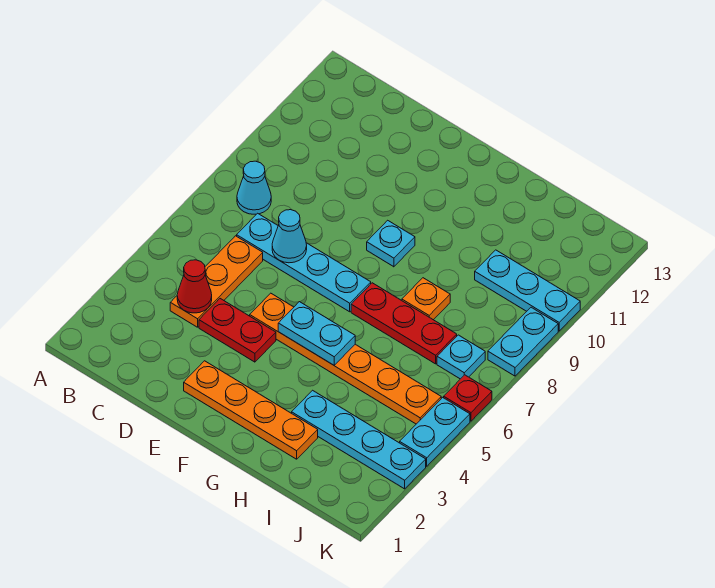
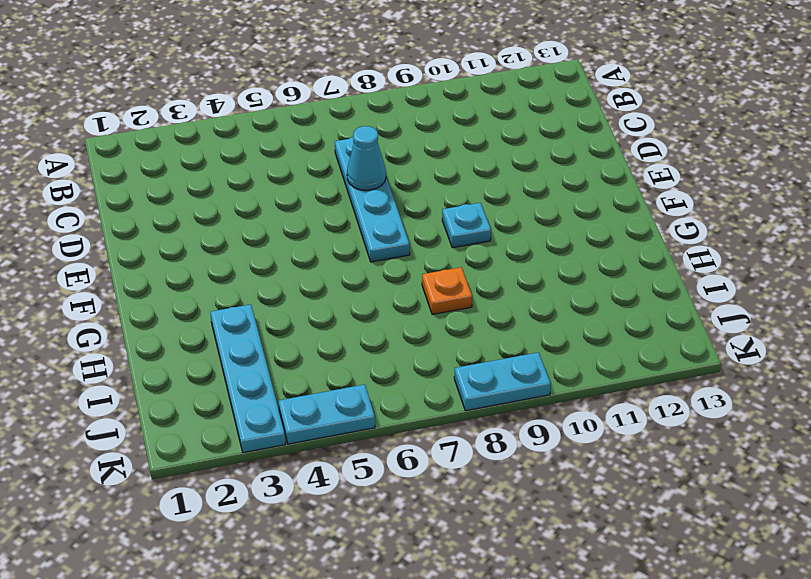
none -> cyan 1x1 cone [237,161,271,214]
none -> orange 1x3 plate [170,236,263,327]
none -> red 1x2 plate [199,299,276,362]

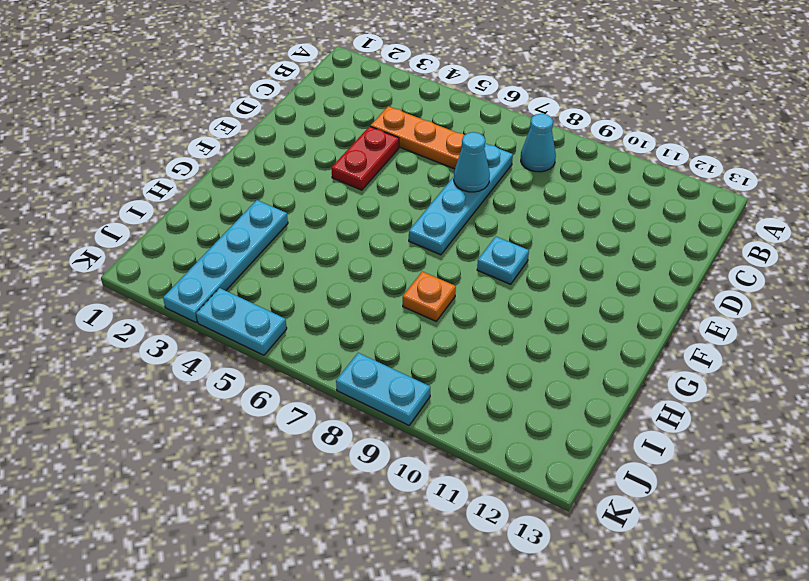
none -> orange 1x4 plate [184,361,318,459]
none -> orange 1x6 plate [250,293,441,424]
none -> red 1x3 plate [351,283,457,364]

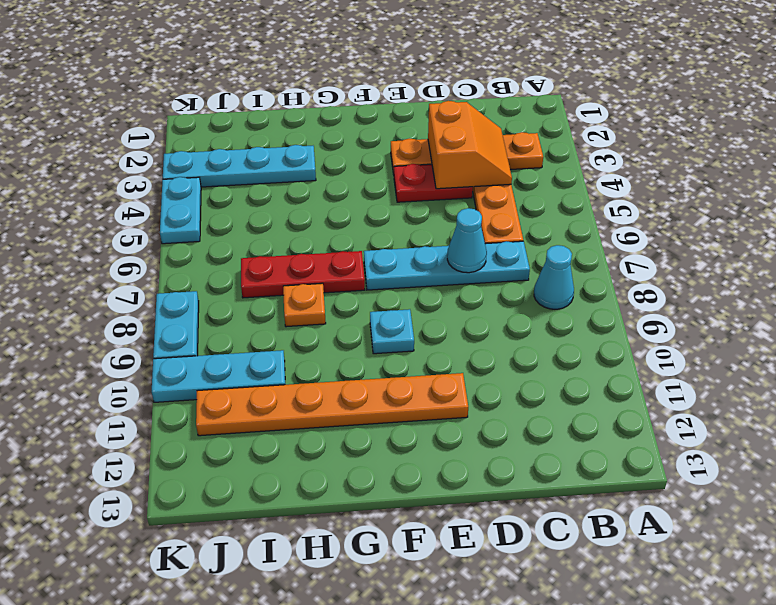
orange 1x4 plate [391,132,543,174] -> orange 1x4 plate moved to [184,361,318,459]
orange 2x2 slope [428,101,512,189] -> red 1x1 cone [177,260,212,313]
orange 1x6 plate [196,373,468,436] -> orange 1x6 plate moved to [250,293,441,424]
none -> cyan 1x1 plate [437,335,485,379]
none -> red 1x1 plate [444,375,492,421]
none -> cyan 1x2 plate [278,302,355,365]

